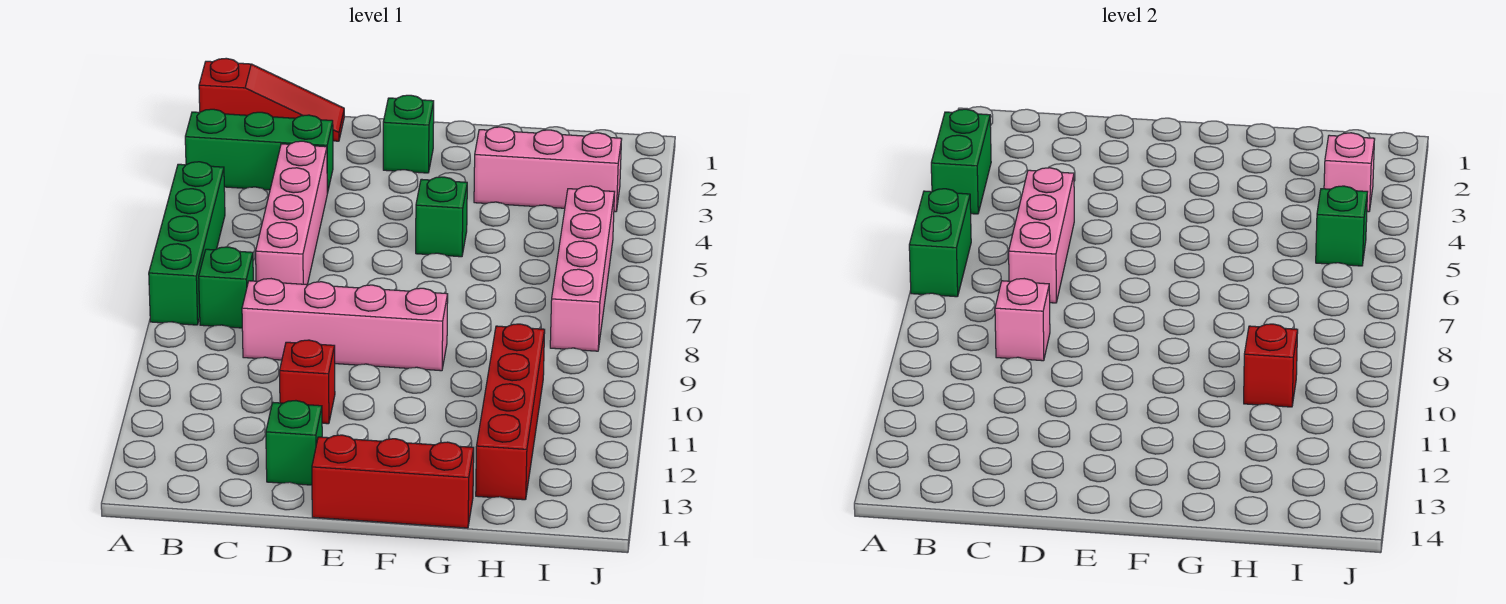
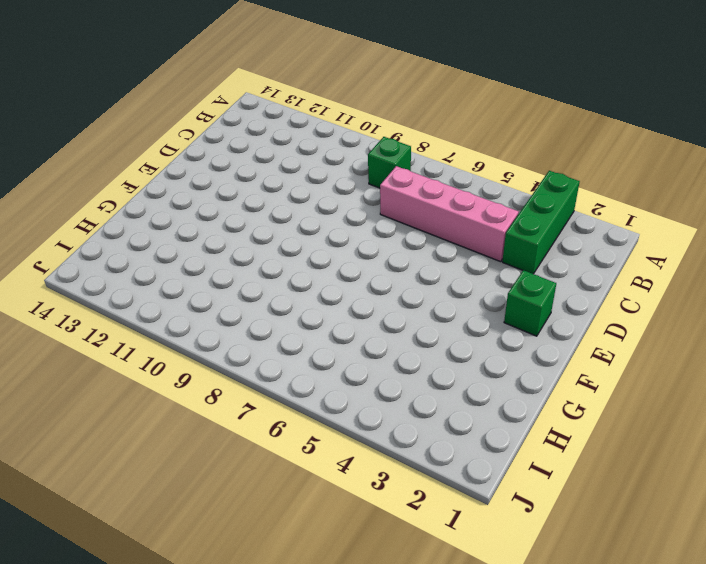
none -> red 1x3 slope [199,58,344,141]
none -> green 1x4 brick [149,162,225,325]
none -> pink 1x4 brick [242,279,448,371]

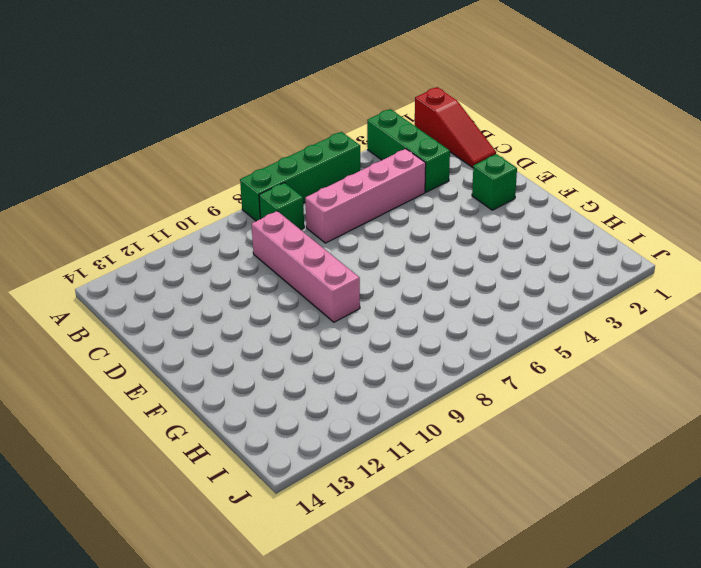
none -> red 1x1 brick [280,340,335,424]
none -> green 1x1 brick [266,401,322,485]
none -> red 1x3 brick [312,435,474,528]

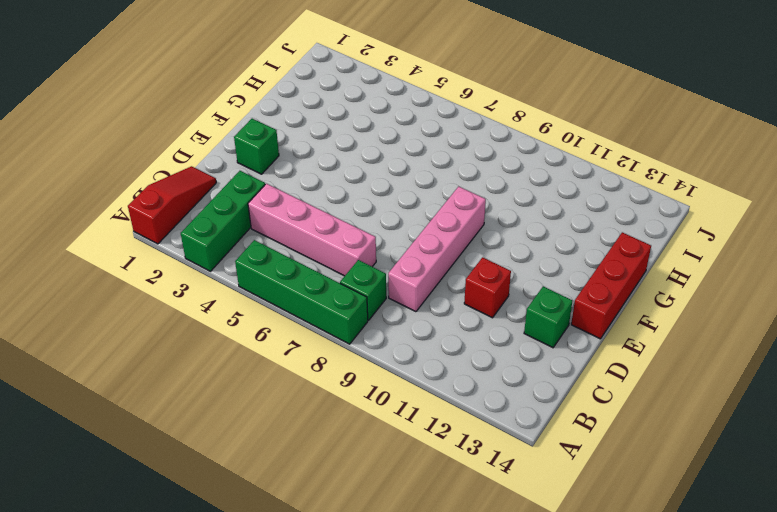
none -> green 1x1 brick [416,177,467,257]
none -> pink 1x3 brick [474,127,622,212]
none -> red 1x4 brick [476,324,545,500]

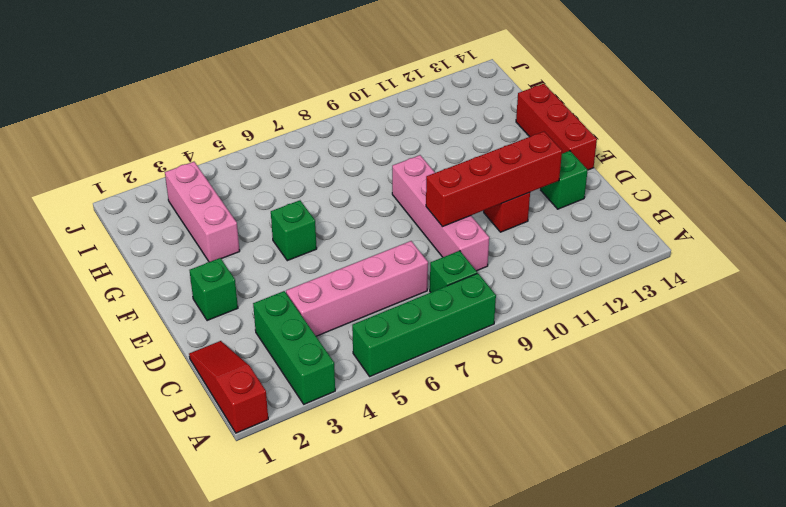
red 1x4 brick [426,132,562,227] -> red 1x4 brick moved to [476,324,545,500]
none -> pink 1x4 brick [550,186,614,351]
none -> green 1x2 brick [931,109,991,214]
none -> green 1x2 brick [909,189,971,297]

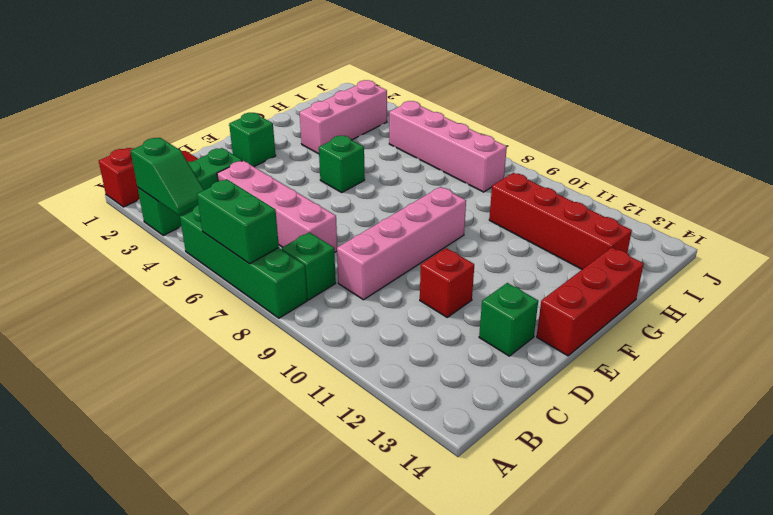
green 1x2 slope [131,138,204,215] -> green 1x2 brick [931,109,991,214]
none -> pink 1x3 brick [1009,168,1074,303]
none -> pink 1x1 brick [995,279,1050,361]
none -> red 1x1 brick [1244,324,1298,407]

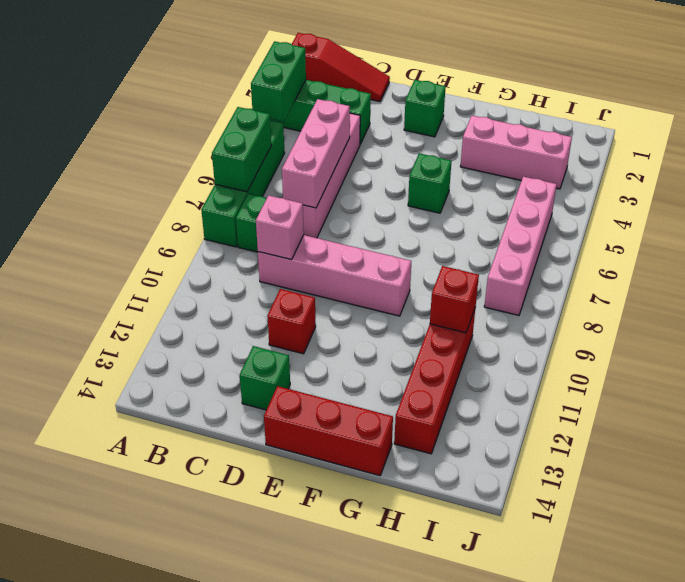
none -> pink 1x1 brick [1324,133,1375,212]
none -> green 1x1 brick [1316,186,1367,266]

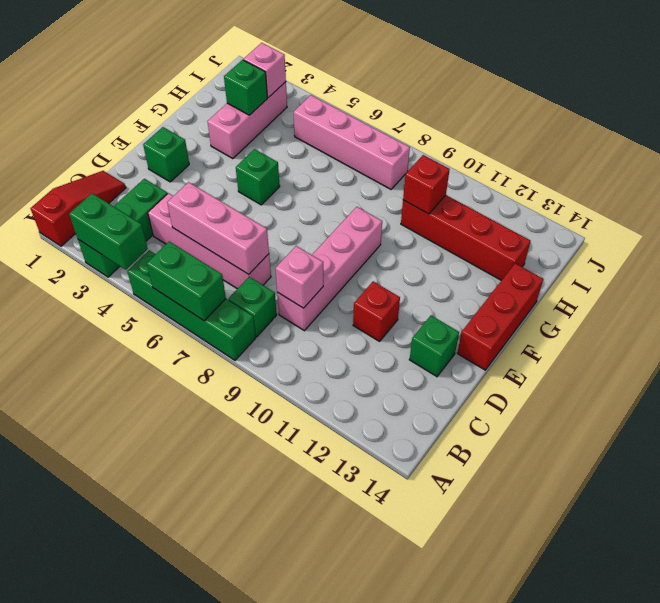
green 1x1 brick [224,60,267,115] -> green 1x1 brick moved to [1316,186,1367,266]

